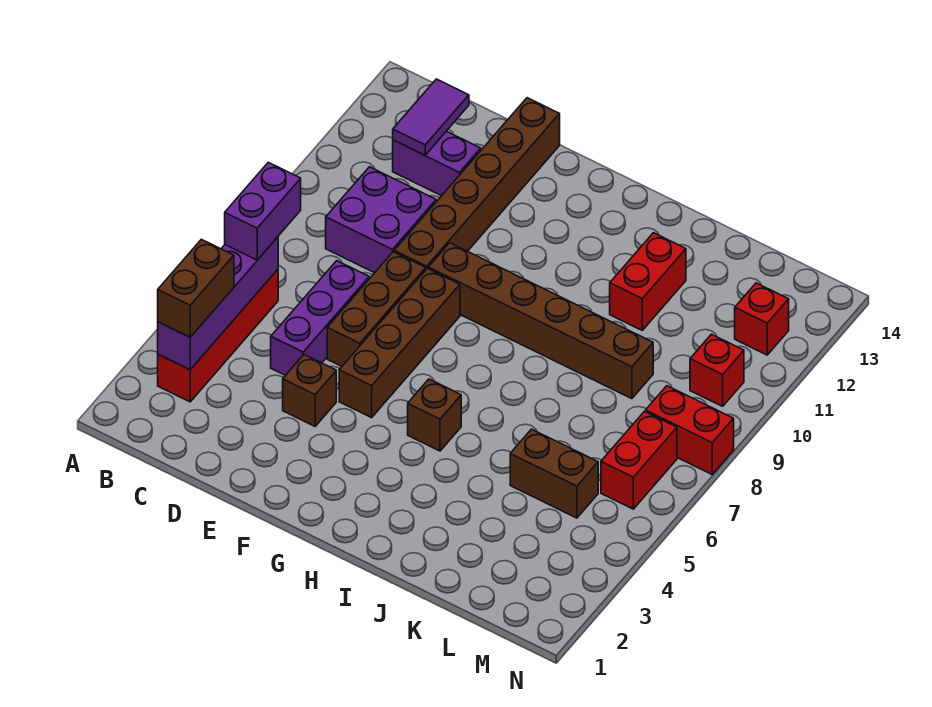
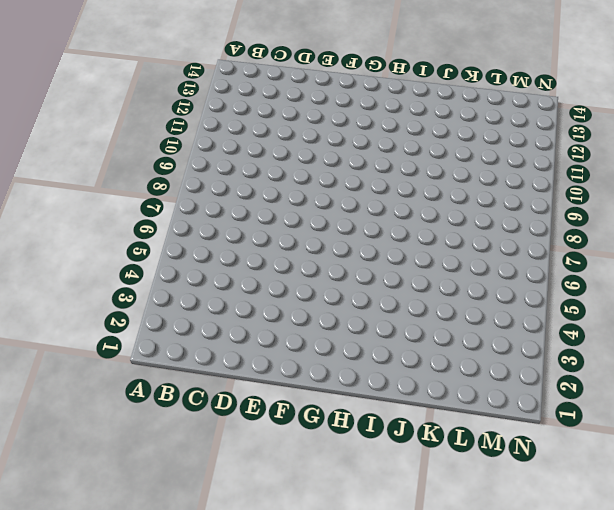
none -> red 1x4 brick [158,269,278,402]
none -> purple 2x2 brick [326,167,436,273]
none -> purple 1x2 brick [393,131,481,196]

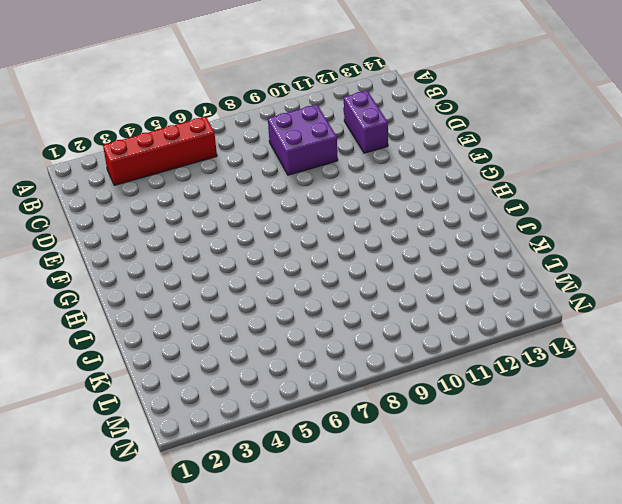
none -> purple 1x3 brick [271,261,369,375]
none -> brown 1x1 brick [283,355,336,426]
none -> brown 1x3 brick [327,252,426,366]

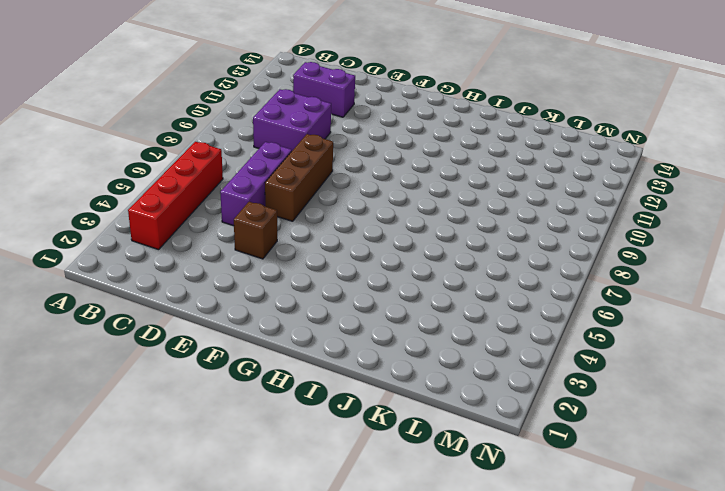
none -> brown 1x6 brick [394,98,560,269]
none -> brown 1x4 brick [339,269,460,418]
none -> brown 1x6 brick [428,243,653,399]

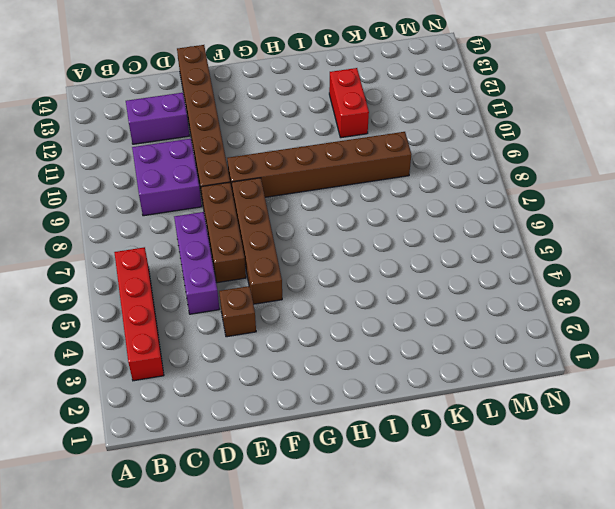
none -> brown 1x1 brick [408,379,461,451]
none -> brown 1x2 brick [510,429,598,518]
none -> red 1x2 brick [601,411,677,509]

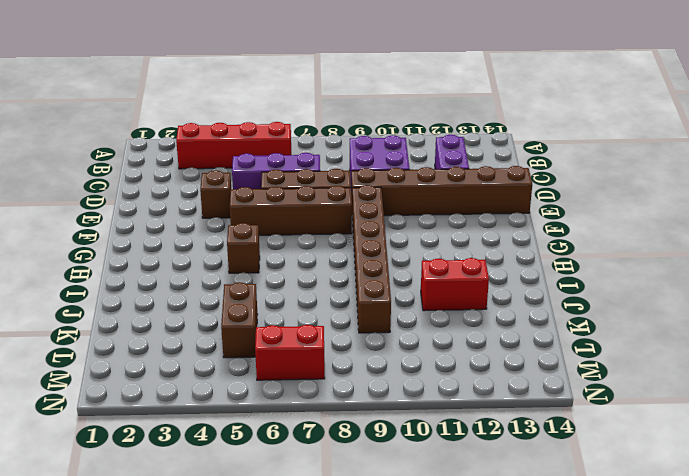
none -> red 1x2 brick [646,386,734,474]
none -> red 1x1 brick [690,334,744,406]
none -> red 1x1 brick [735,283,789,355]

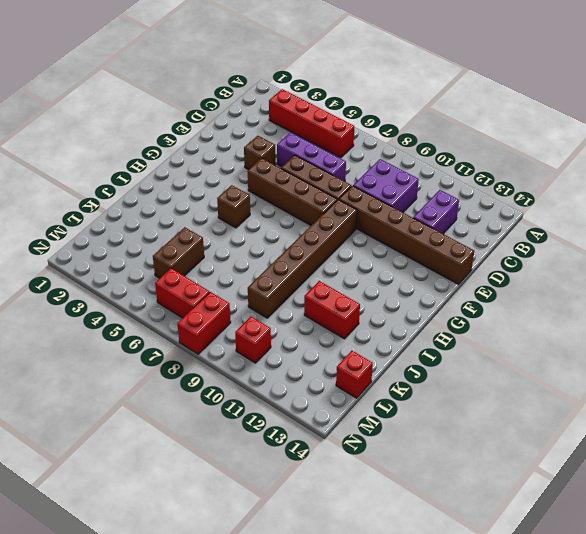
red 1x1 brick [336,351,373,398] -> red 1x1 brick moved to [735,283,789,355]
none -> purple 1x4 brick [158,237,278,370]
none -> purple 1x2 tile [393,79,469,155]
none -> brown 1x2 brick [158,239,234,337]

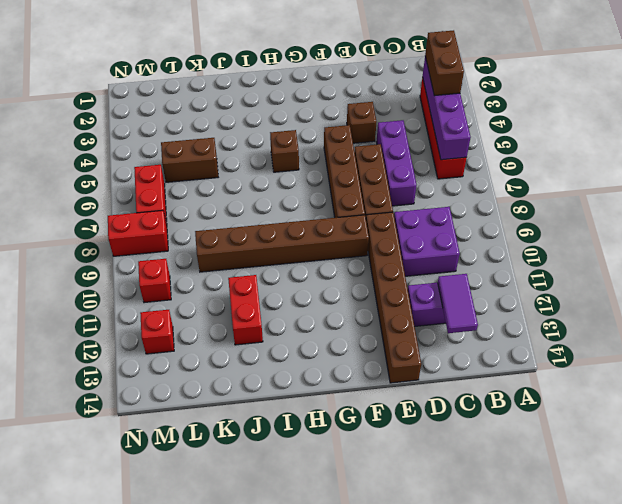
none -> purple 1x2 brick [225,162,301,260]

